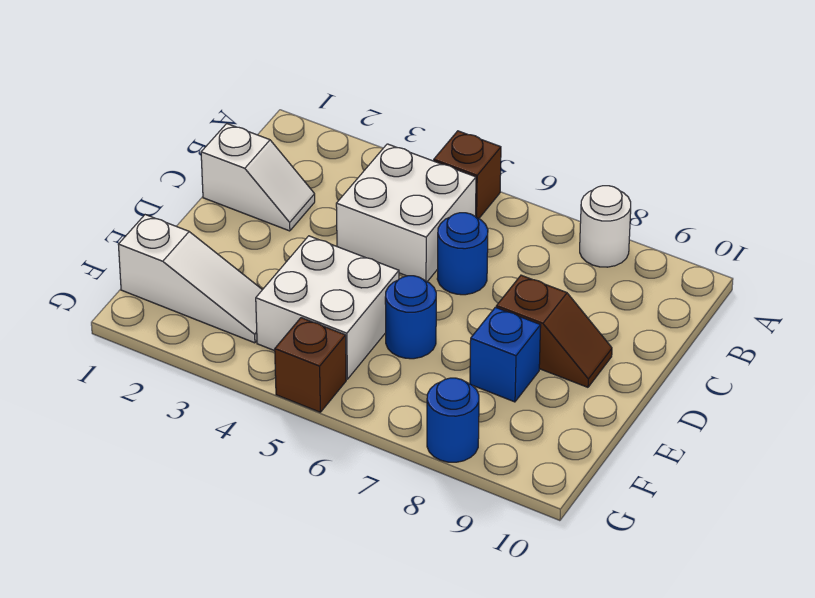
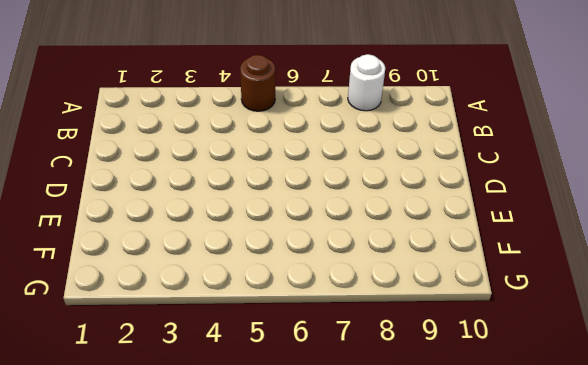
brown 1x1 round brick [240,55,275,111] -> brown 1x1 brick [434,131,501,219]
none -> white 2x2 brick [336,144,476,282]
none -> white 1x2 slope [201,124,315,231]
none -> blue 1x1 round brick [437,213,488,295]

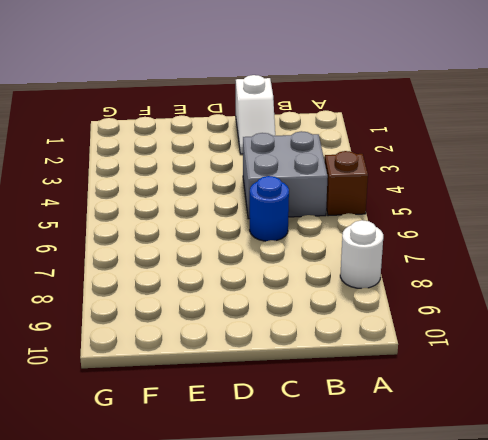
grey 2x2 brick [243,131,328,219] -> white 2x2 brick [336,144,476,282]
none -> brown 1x2 slope [496,275,612,387]
none -> white 2x2 brick [256,236,399,379]
none -> blue 1x1 round brick [385,276,436,359]

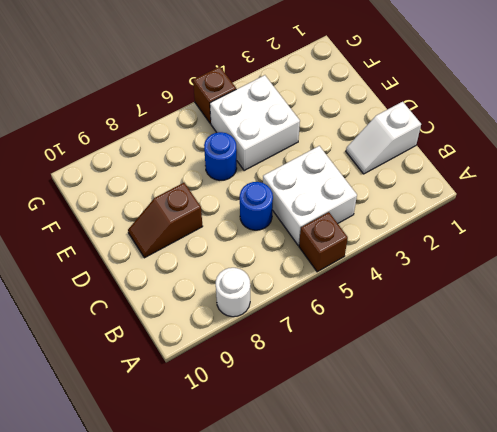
none -> blue 1x1 brick [470,307,541,402]
none -> white 1x3 slope [118,215,262,343]
none -> blue 1x1 round brick [427,378,479,462]

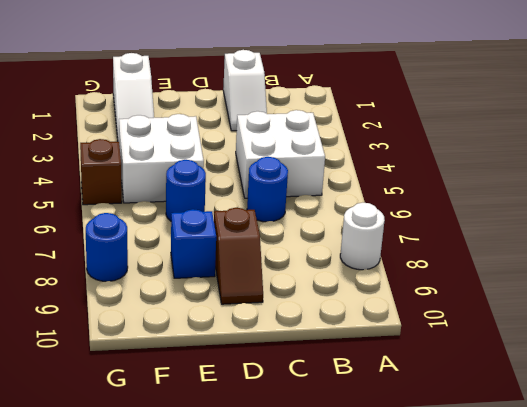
none -> brown 1x1 brick [434,131,501,219]

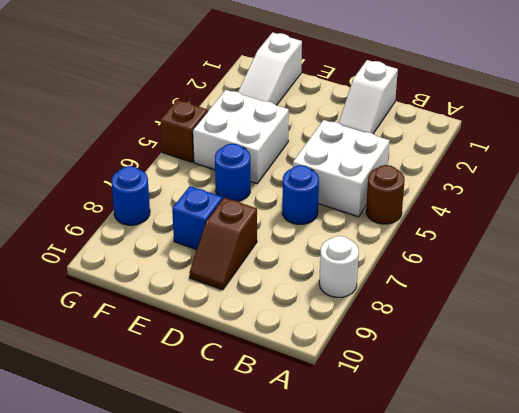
brown 1x1 round brick [366,165,405,224] -> brown 1x1 brick [434,131,501,219]

